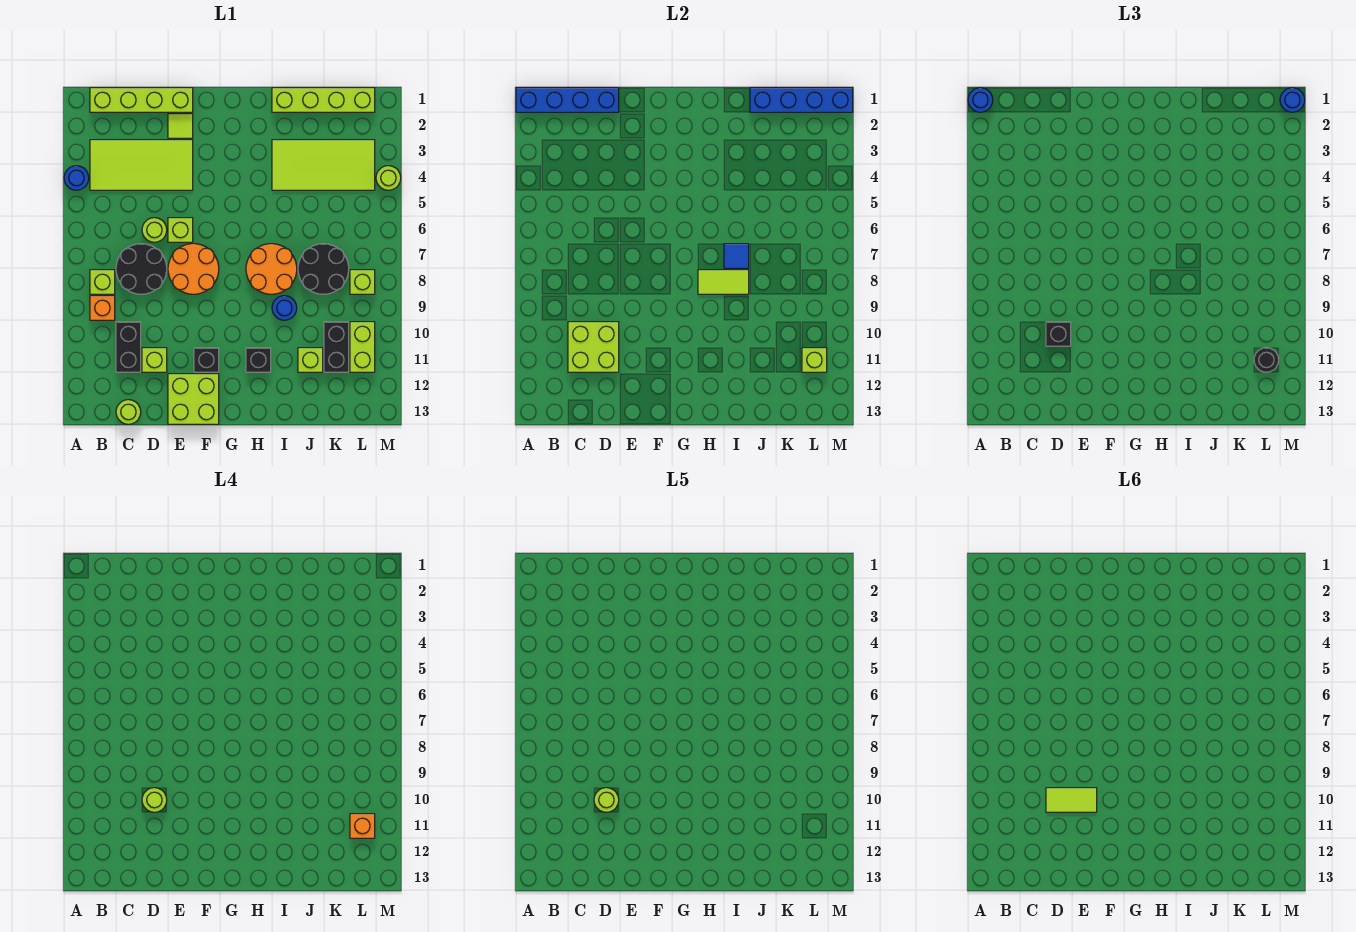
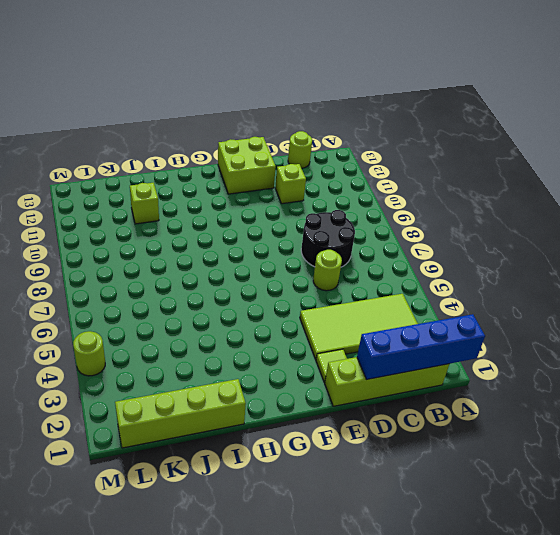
none -> blue 1x1 round brick [64,166,89,190]
none -> lime 1x1 brick [90,270,115,294]
none -> orange 1x1 brick [90,296,115,320]
none -> black 1x2 brick [116,322,141,372]

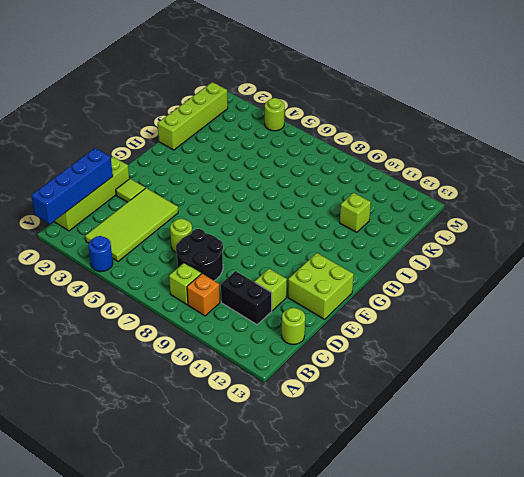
none -> lime 1x1 brick [168,218,193,242]
none -> orange 2x2 round brick [168,244,219,294]
none -> black 1x1 brick [194,348,219,372]
none -> orange 2x2 round brick [246,244,297,294]

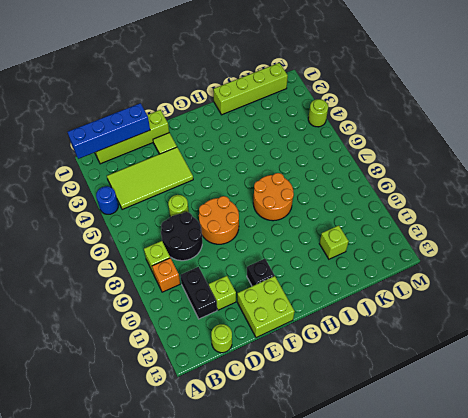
none -> lime 1x1 brick [168,218,193,242]
none -> black 1x1 brick [246,348,271,372]
none -> lime 2x4 tile [272,140,375,190]
none -> blue 1x1 round brick [272,296,297,320]

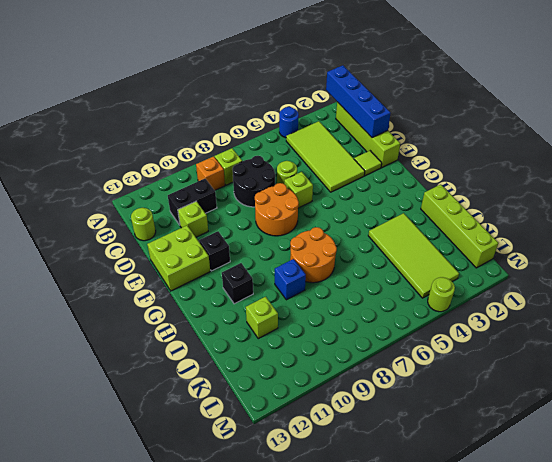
blue 1x1 brick [275,259,306,300] -> blue 1x1 round brick [272,296,297,320]
none -> black 2x2 round brick [298,244,349,294]
none -> black 1x2 brick [324,322,349,372]
none -> lime 1x1 brick [350,270,375,294]
none -> lime 1x2 brick [350,322,375,372]

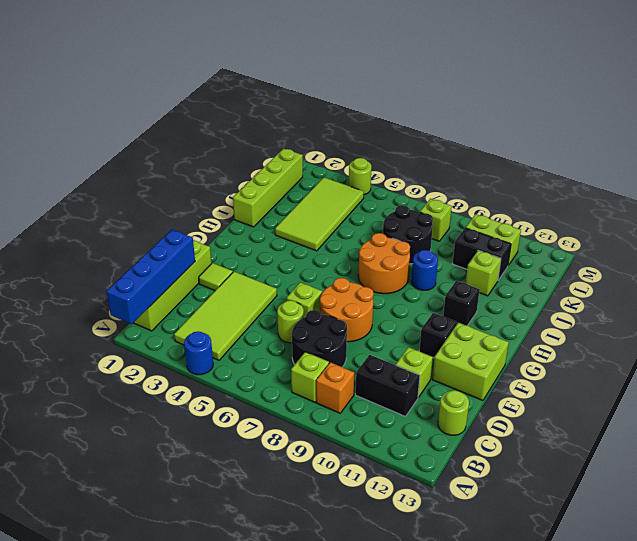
none -> lime 2x2 brick [568,322,619,372]
none -> lime 1x2 tile [698,270,749,294]
none -> blue 1x1 tile [724,244,749,268]
none -> blue 1x4 brick [750,88,853,112]

